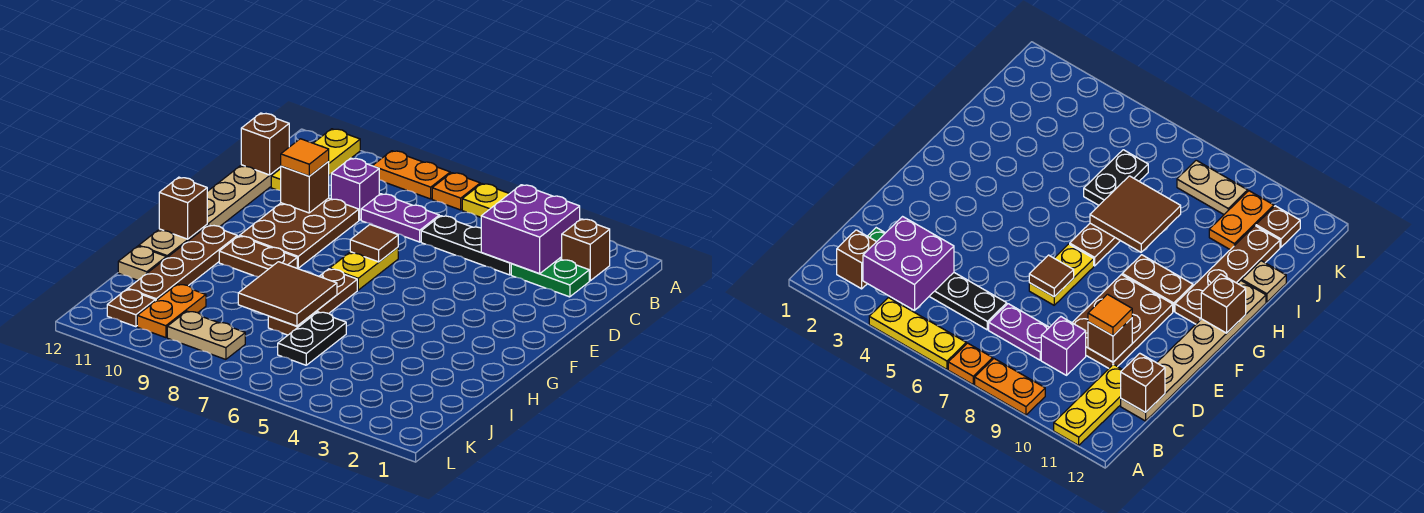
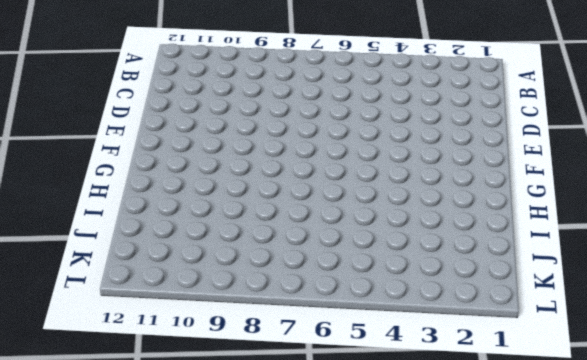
none -> yellow 1x3 plate [462,184,509,217]
none -> orange 1x1 plate [432,173,480,210]
none -> orange 1x2 plate [373,151,450,199]

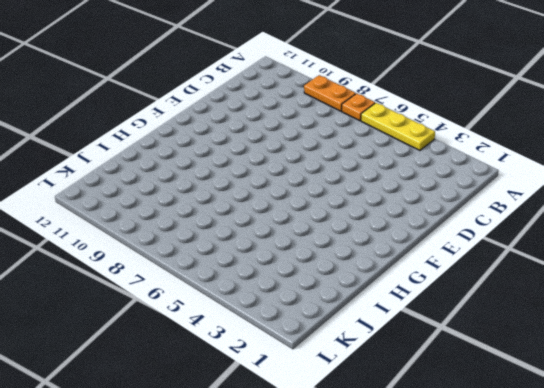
none -> yellow 1x3 plate [271,129,360,191]
none -> brown 1x1 brick [562,219,610,281]
none -> green 1x2 plate [511,259,589,297]

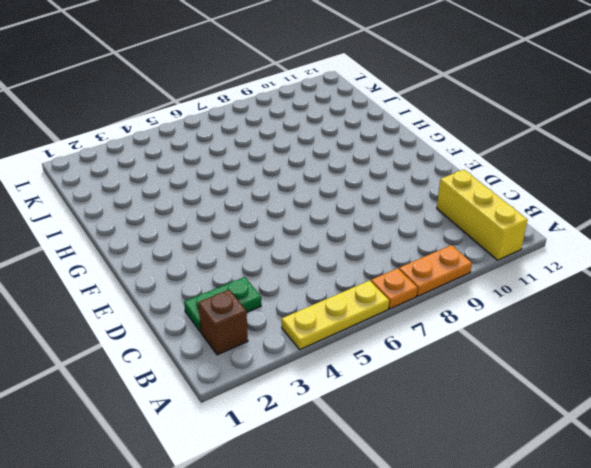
yellow 1x3 brick [437,170,527,260] -> yellow 1x3 plate [271,129,360,191]
none -> black 1x3 plate [421,216,511,275]
none -> purple 1x2 plate [361,194,439,242]
none -> purple 1x1 brick [331,158,379,220]

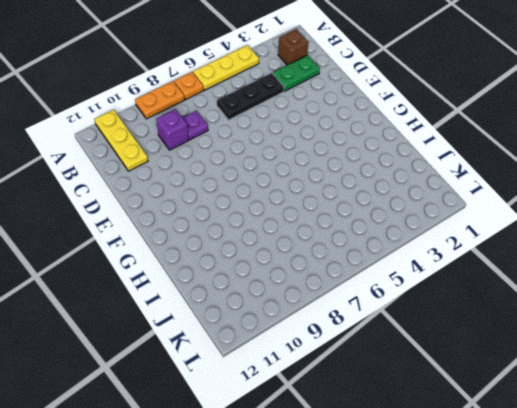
purple 1x1 plate [183,111,208,140] -> purple 1x2 plate [361,194,439,242]
none -> tan 1x6 plate [139,165,281,258]
none -> brown 2x3 plate [240,198,359,268]
none -> yellow 1x2 plate [330,247,398,290]

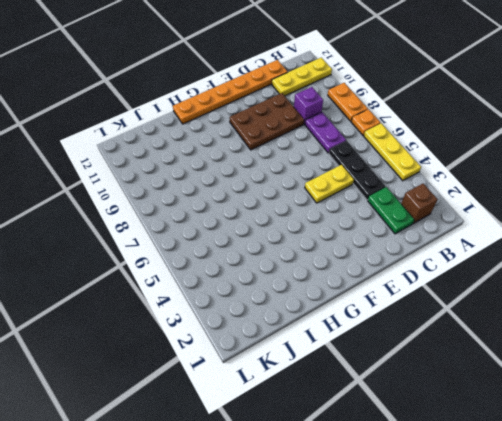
orange 1x6 plate [173,60,288,124] -> tan 1x6 plate [139,165,281,258]
yellow 1x2 plate [305,165,354,203] -> yellow 1x2 plate moved to [330,247,398,290]
none -> brown 1x3 plate [268,269,357,335]
none -> brown 1x2 plate [219,236,297,277]
none -> brown 1x4 plate [128,225,237,301]

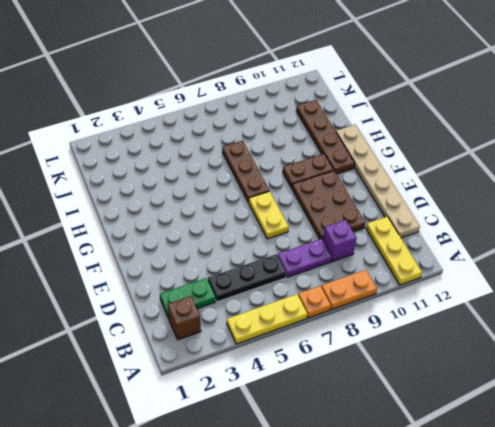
none -> black 1x2 plate [278,312,346,365]
none -> tan 1x1 plate [118,246,166,280]
none -> orange 1x2 plate [137,284,206,338]

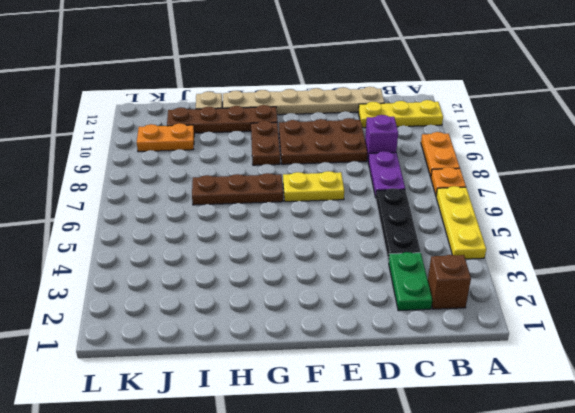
none -> black 1x2 plate [278,312,346,365]
none -> tan 1x2 plate [167,311,245,359]
none -> brown 1x1 plate [107,289,155,327]

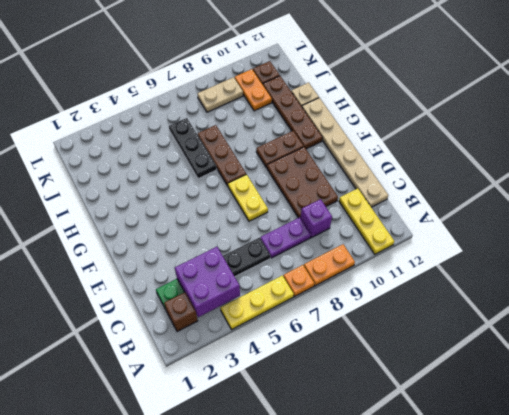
black 1x3 plate [169,118,217,179] -> black 1x2 plate [278,312,346,365]
none -> brown 1x1 brick [241,113,289,175]
none -> brown 1x1 brick [281,161,329,213]
none -> brown 1x1 tile [350,225,398,262]

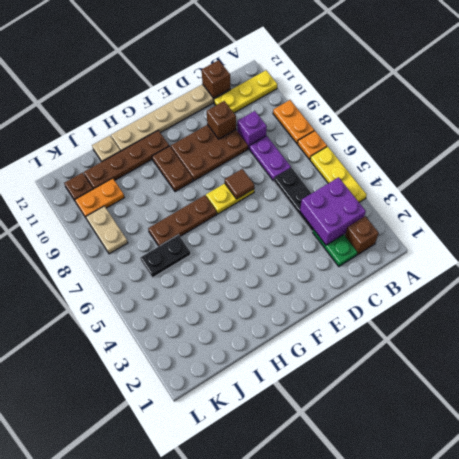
none -> brown 1x1 brick [159,177,207,239]
none -> brown 2x2 tile [238,262,337,326]
none -> orange 1x1 tile [281,139,329,176]

